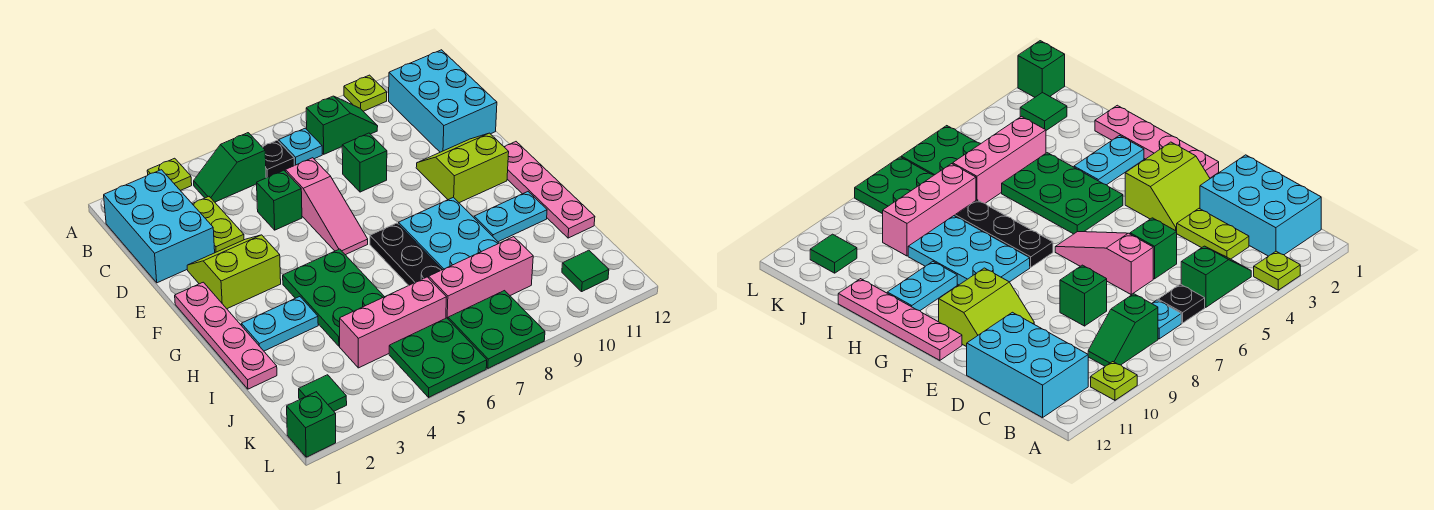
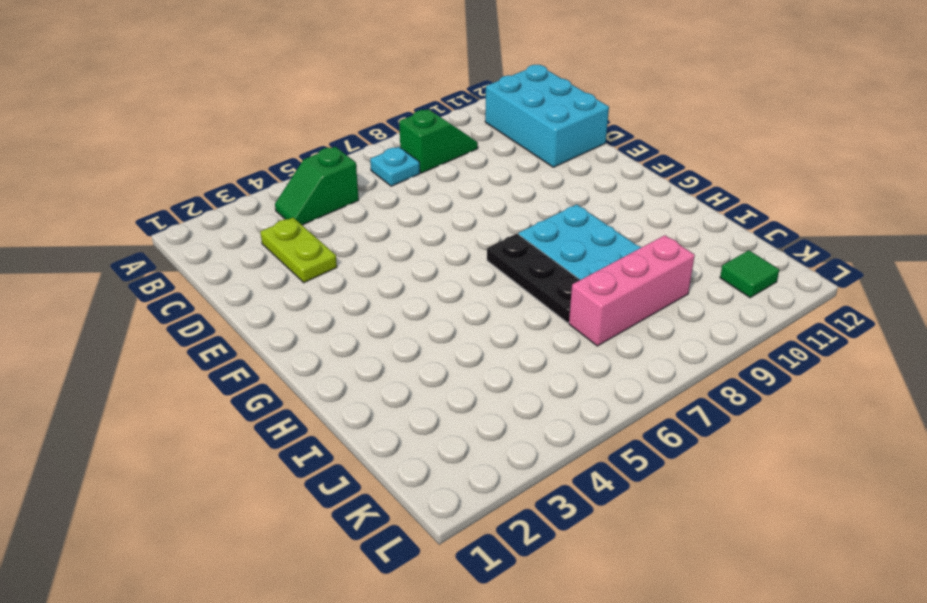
none -> lime 1x1 plate [147,158,192,191]
none -> lime 1x1 plate [344,75,387,111]
none -> cyan 2x3 brick [104,170,215,283]

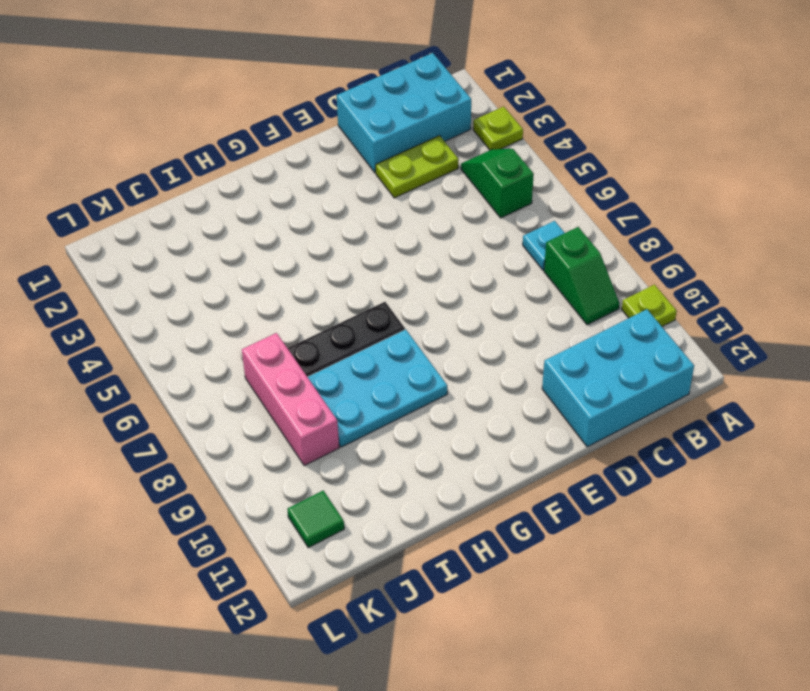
none -> black 1x1 plate [263,140,294,178]
none -> green 1x1 brick [257,170,302,230]
none -> pink 1x3 slope [285,158,368,255]

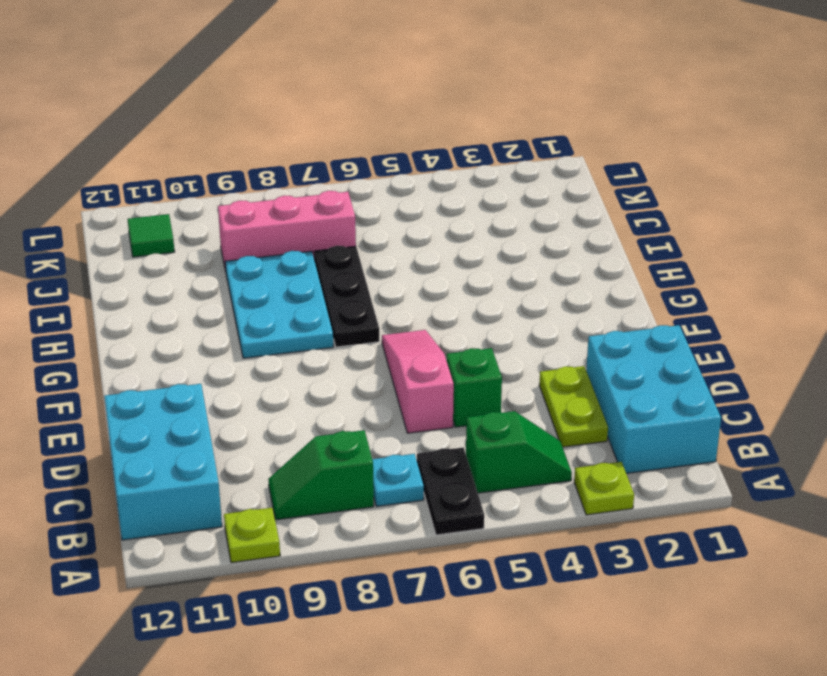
black 1x2 plate [417,448,484,535] -> black 1x1 plate [263,140,294,178]
none -> green 1x1 brick [342,133,387,192]
none -> lime 2x2 slope [187,235,281,309]
none -> lime 2x2 slope [416,133,509,203]

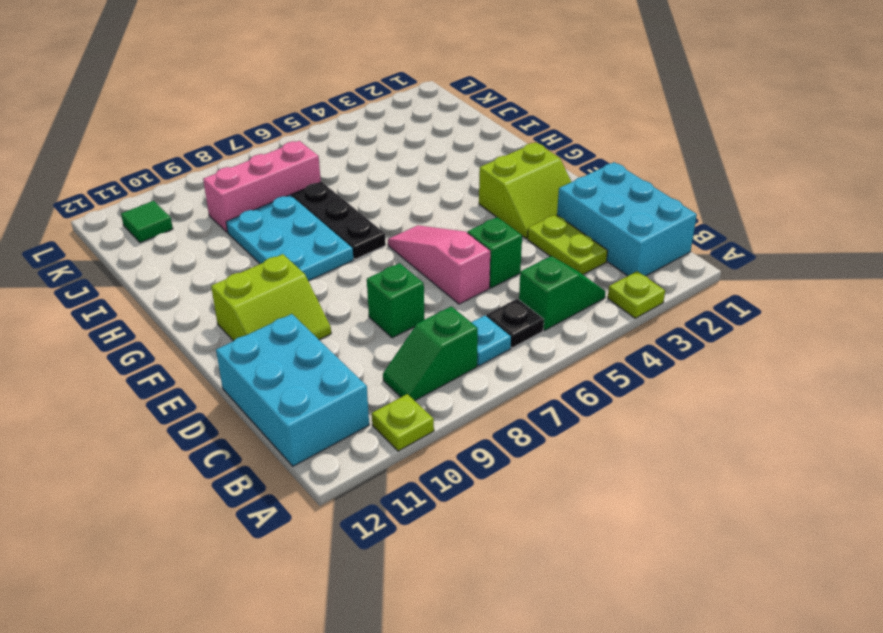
none -> pink 1x4 plate [175,282,277,389]
none -> pink 1x4 plate [505,142,595,238]
none -> green 2x3 plate [283,249,384,346]

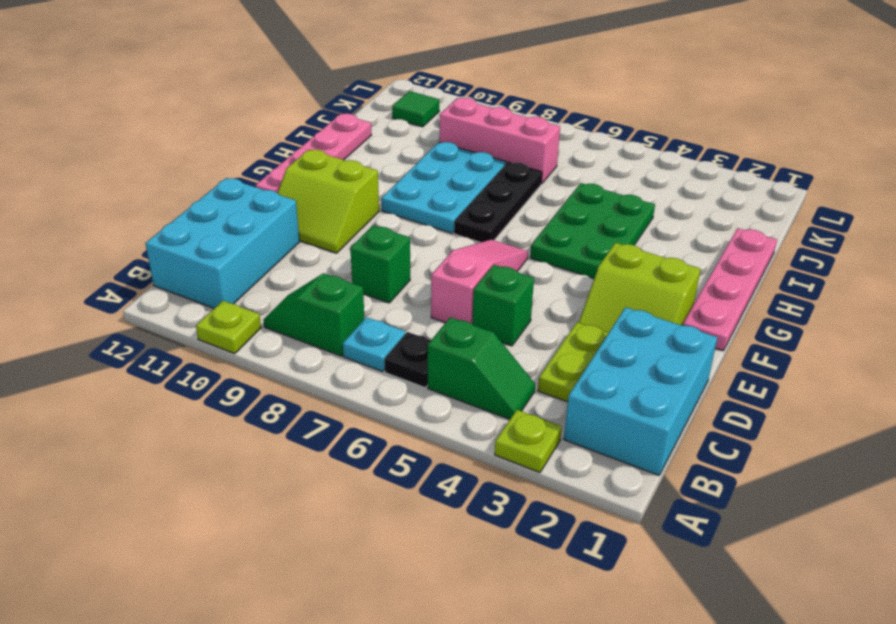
none -> cyan 1x2 plate [241,297,318,351]
none -> cyan 1x2 plate [474,192,547,242]
none -> pink 1x3 brick [340,277,446,368]

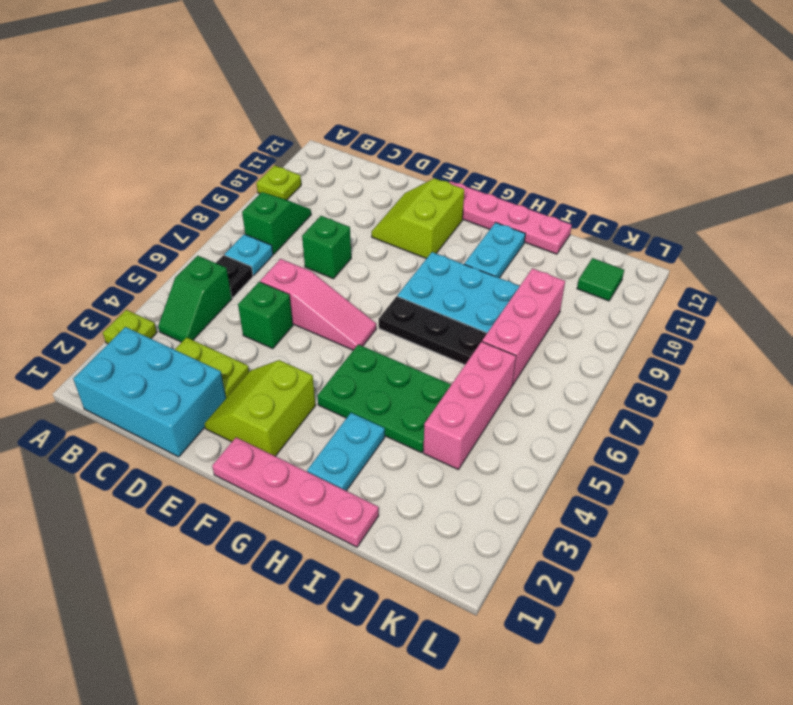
none -> cyan 2x3 brick [389,50,497,152]
none -> green 1x1 tile [299,375,347,411]
none -> green 2x2 plate [389,318,487,397]

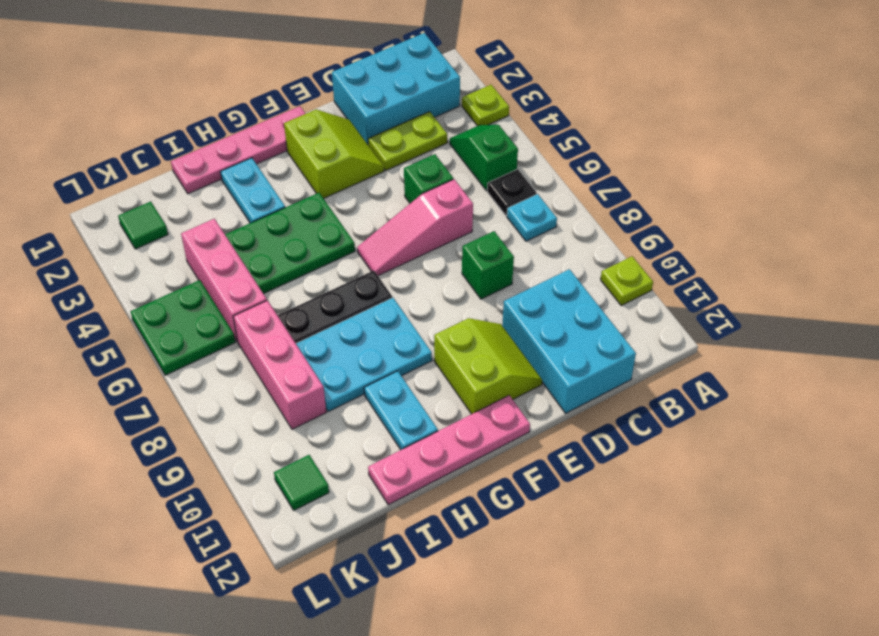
cyan 2x3 brick [502,269,636,413] -> cyan 2x3 brick turned to [389,50,497,152]
none -> green 1x2 slope [306,96,378,154]
none -> green 2x2 plate [448,291,545,368]
none -> green 1x1 brick [287,392,336,457]

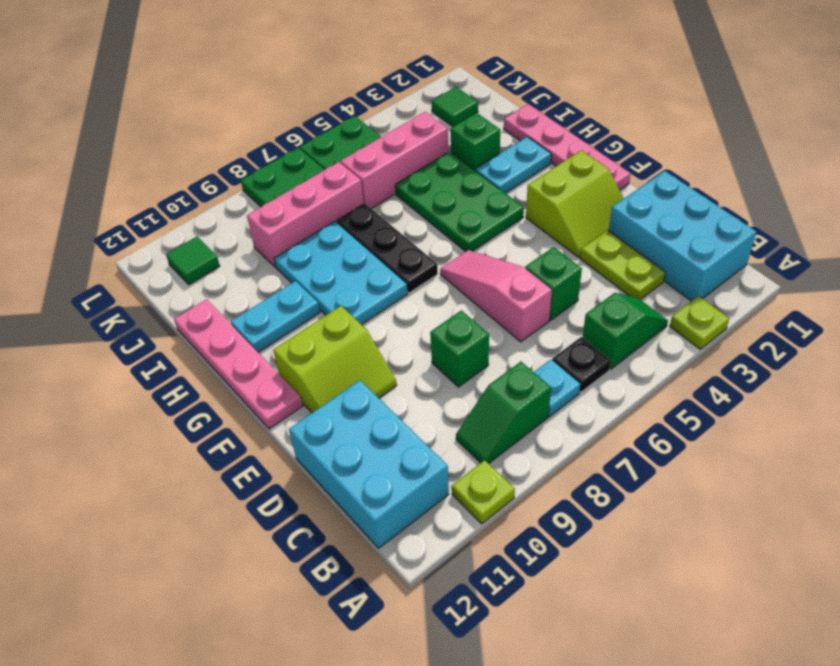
green 1x1 brick [451,113,500,170] -> green 1x1 brick moved to [287,392,336,457]

